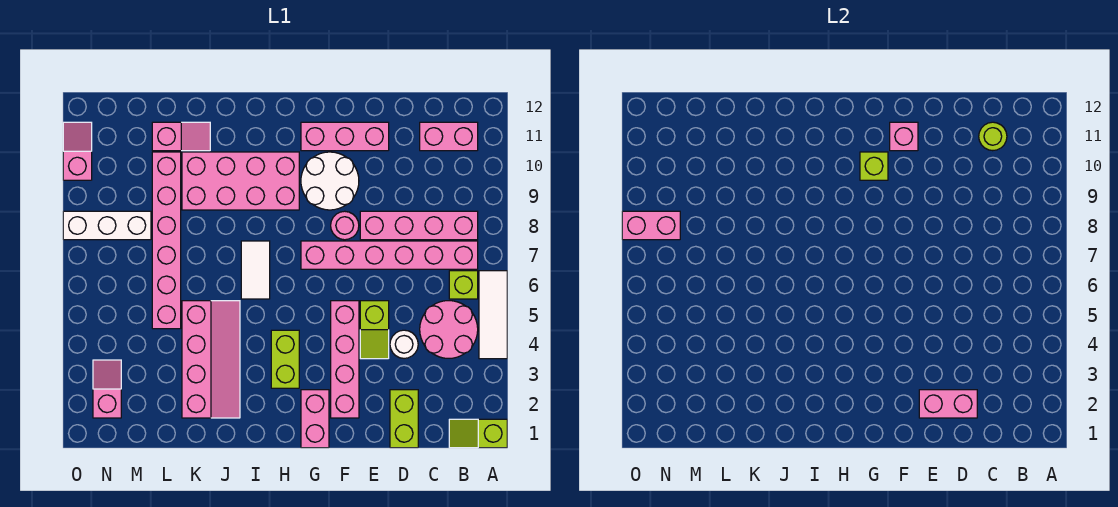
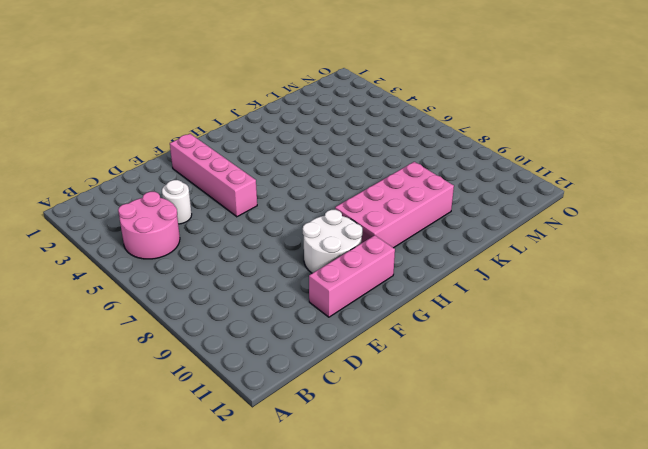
none -> lime 1x2 slope [449,419,507,448]
none -> white 1x3 tile [479,271,507,359]
none -> lime 1x1 brick [449,271,478,299]

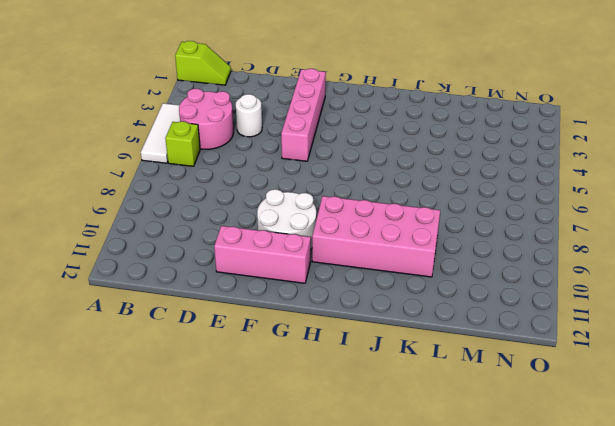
none -> pink 1x6 brick [301,241,478,269]
none -> pink 1x4 brick [360,211,478,240]
none -> pink 1x2 brick [420,122,478,151]

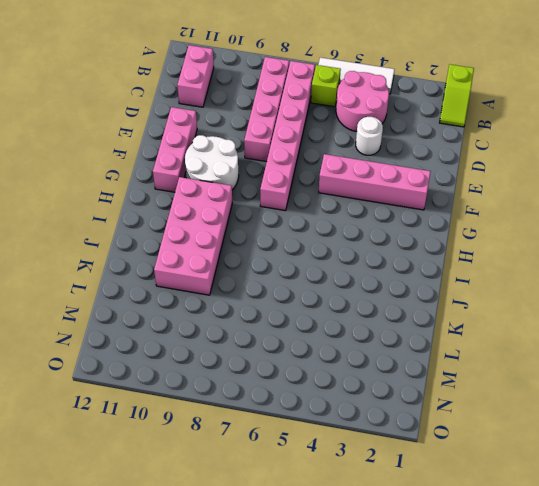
none -> lime 1x2 brick [390,390,418,448]
none -> lime 1x2 slope [360,301,389,359]
none -> pink 1x1 round brick [331,211,359,240]

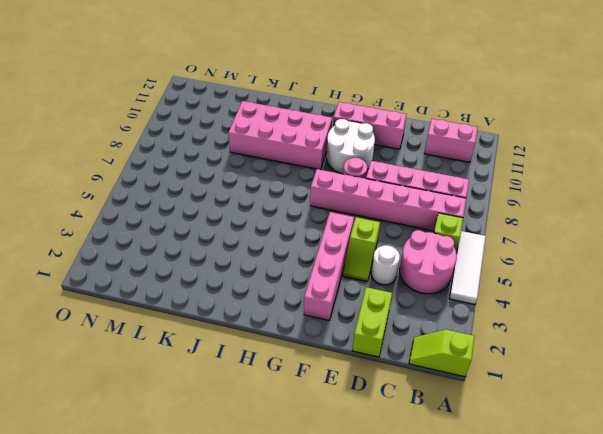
none -> pink 1x2 brick [301,390,329,448]
none -> lime 1x2 brick [271,330,299,388]
none -> white 1x2 tile [241,241,270,299]

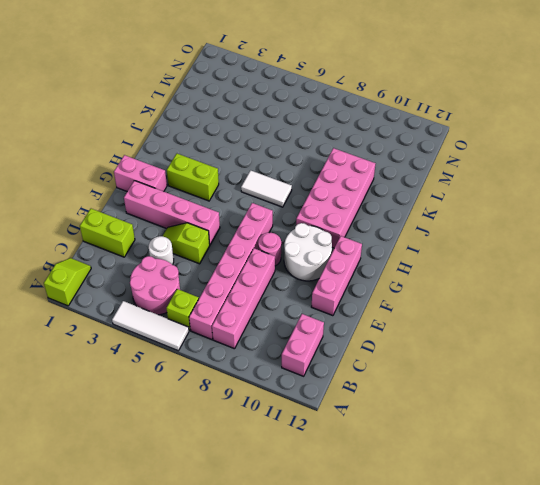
none -> pink 2x4 slope [182,301,240,418]
none -> pink 1x2 slope [152,122,210,151]
none -> pink 1x6 brick [152,152,181,329]

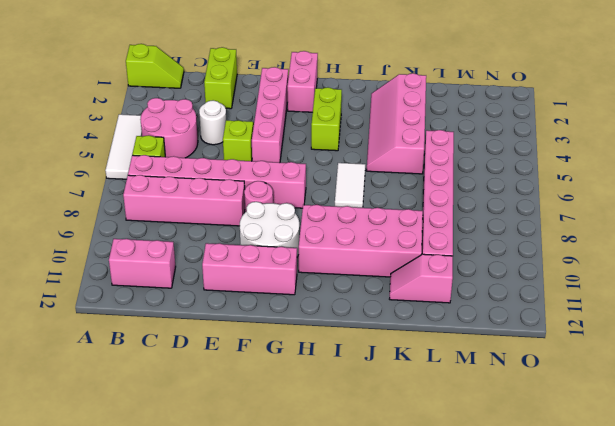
none -> white 1x3 brick [63,211,151,240]
none -> pink 1x2 slope [93,360,121,418]
none -> pink 1x2 slope [63,122,92,180]

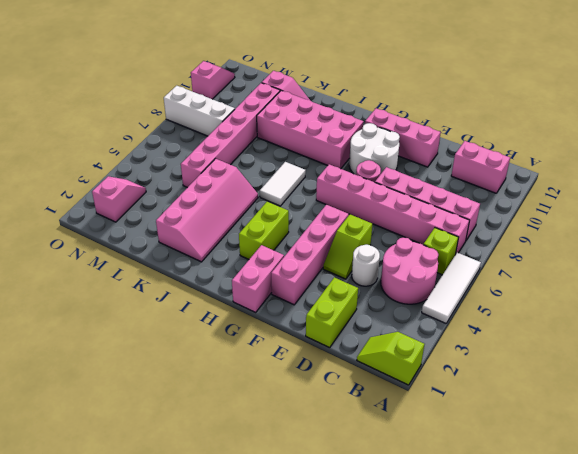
none -> lime 1x1 round brick [979,122,1007,151]
none -> pink 1x2 brick [919,390,977,418]
none -> pink 1x1 brick [890,122,918,151]

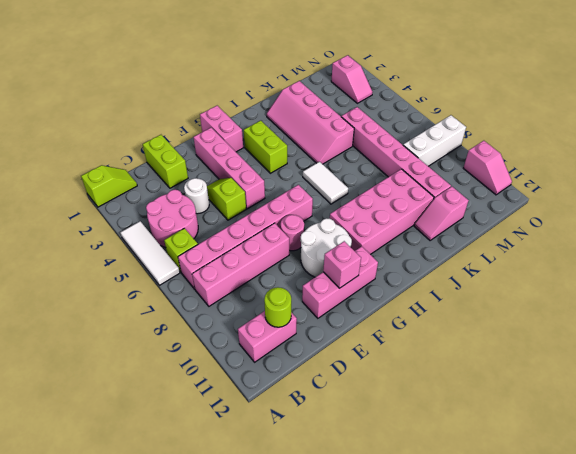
none -> pink 1x2 brick [919,390,977,418]
none -> lime 1x1 brick [860,152,888,180]
none -> pink 1x2 brick [622,211,680,240]

